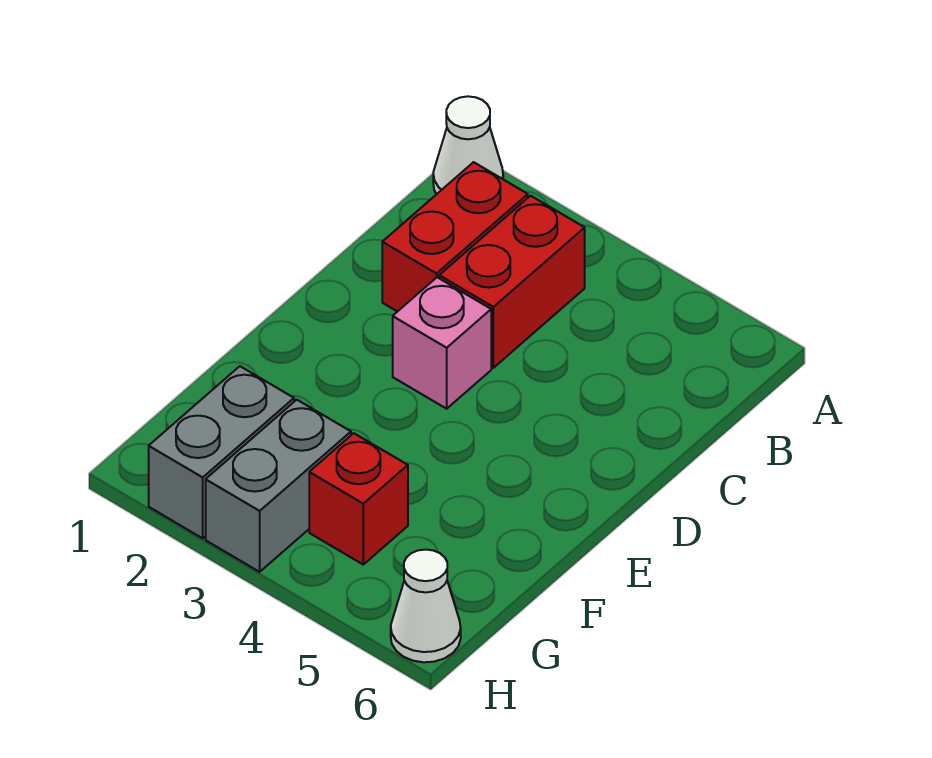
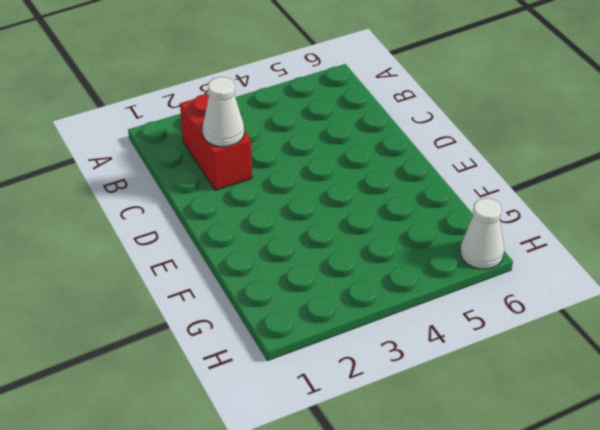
white 1x1 cone [203,77,244,147] -> white 1x1 cone moved to [433,96,503,194]
none -> red 1x2 brick [439,196,585,368]
none -> pink 1x1 brick [393,277,491,409]

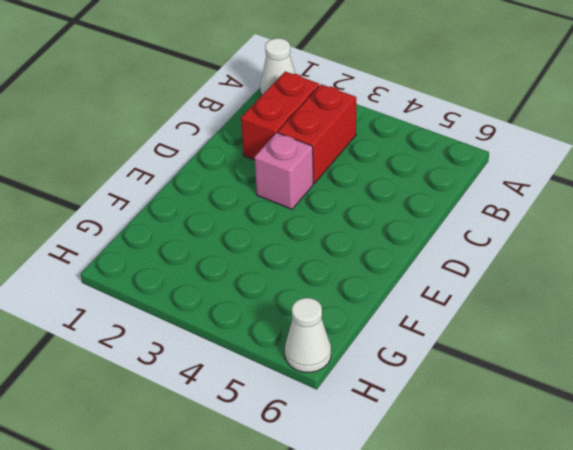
none -> grey 1x2 brick [149,366,294,538]
none -> grey 1x2 brick [206,400,351,572]

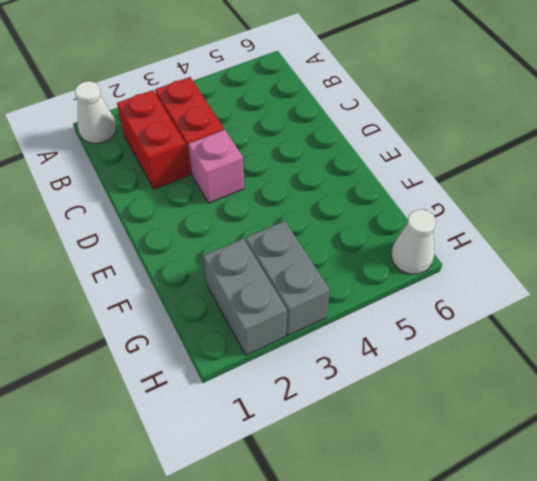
none -> red 1x1 brick [309,433,408,564]

